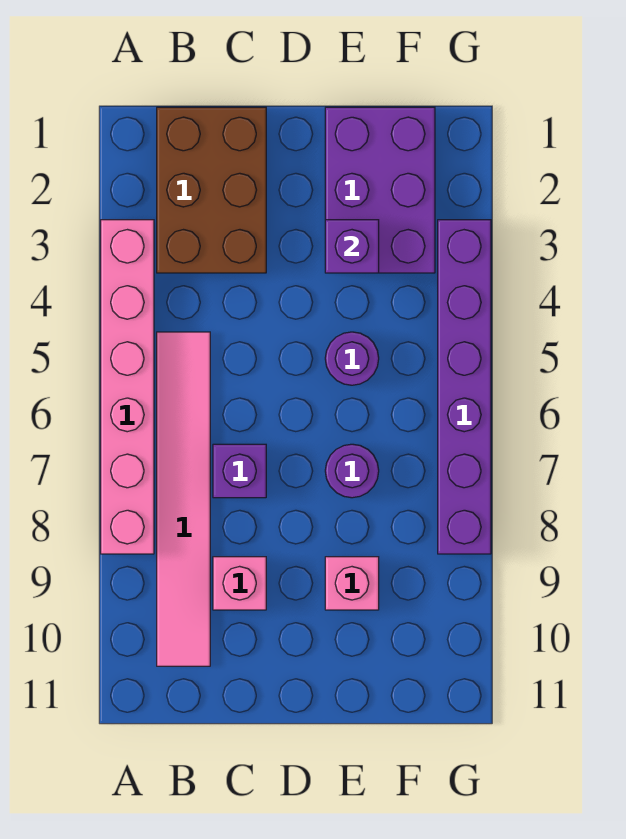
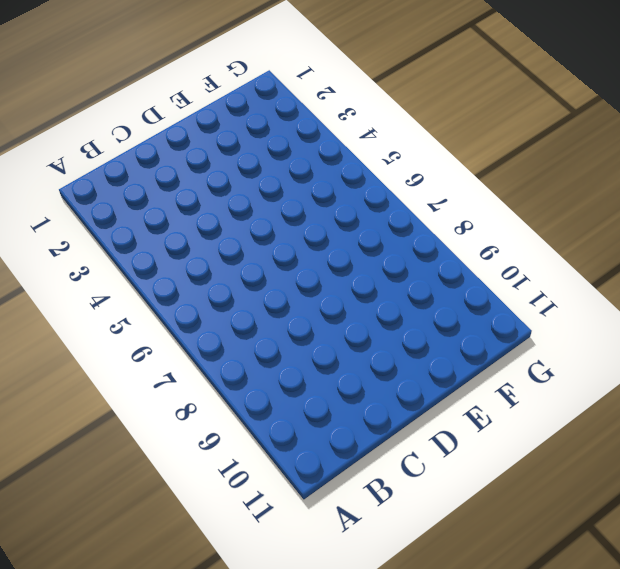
none -> pink 1x6 brick [101,220,154,554]
none -> brown 2x3 brick [157,107,266,273]

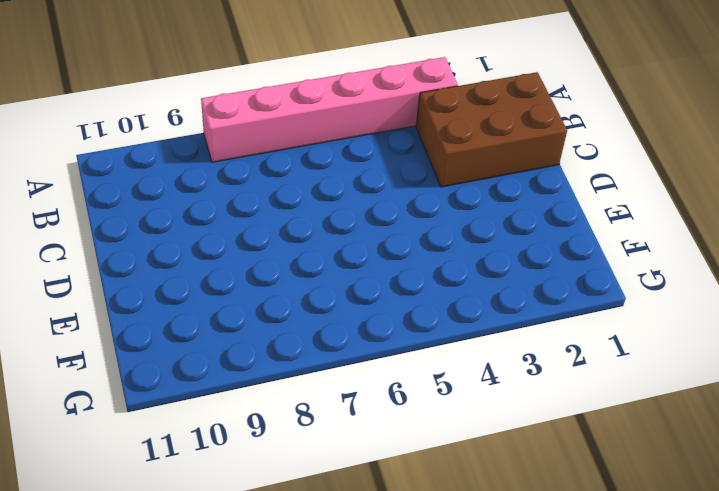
none -> pink 1x6 tile [157,332,210,666]
none -> purple 1x1 brick [213,444,266,498]

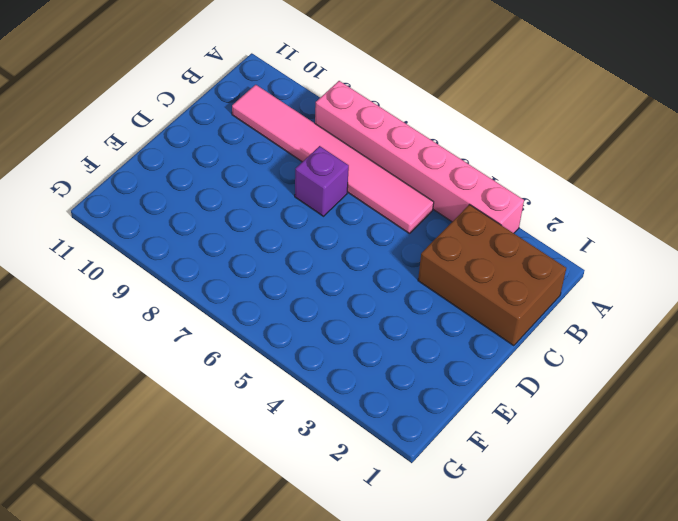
none -> pink 1x1 brick [213,557,266,610]
none -> purple 2x3 brick [325,107,435,273]

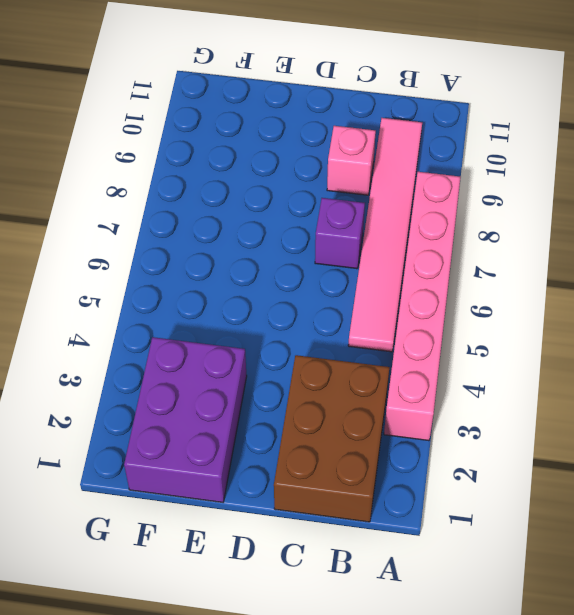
none -> purple 1x1 round brick [325,332,379,385]
none -> purple 1x1 round brick [325,444,379,498]

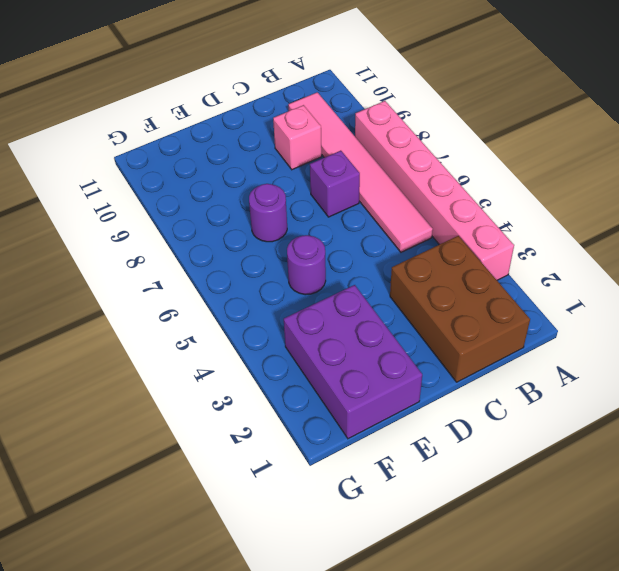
none -> pink 1x1 brick [325,557,379,610]
none -> purple 1x6 brick [438,220,491,554]

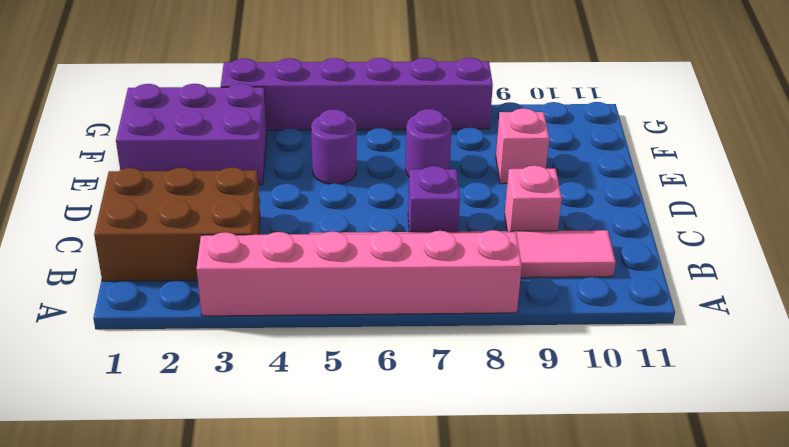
none -> purple 1x1 brick [325,220,379,273]

